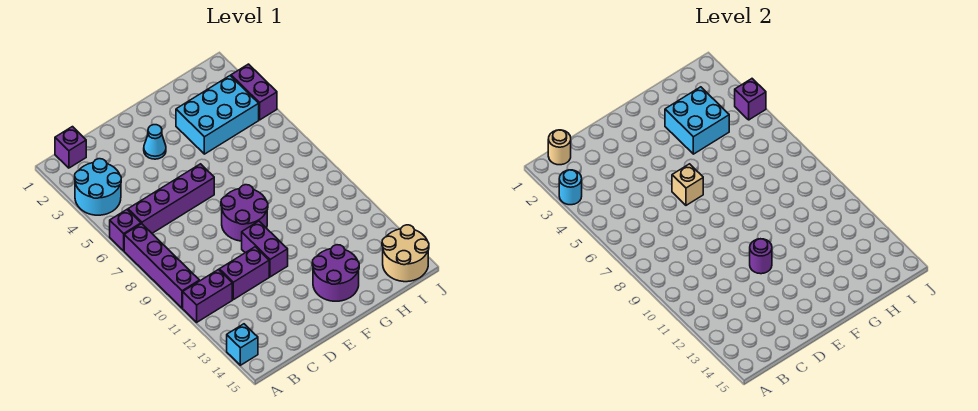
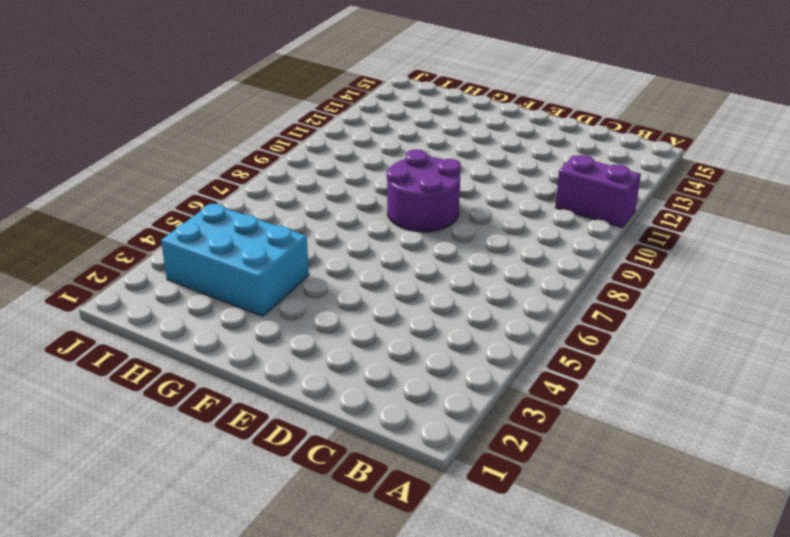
none -> cyan 2x2 round brick [75,159,121,215]
none -> purple 1x1 brick [110,210,141,251]
none -> purple 1x4 brick [124,224,199,308]

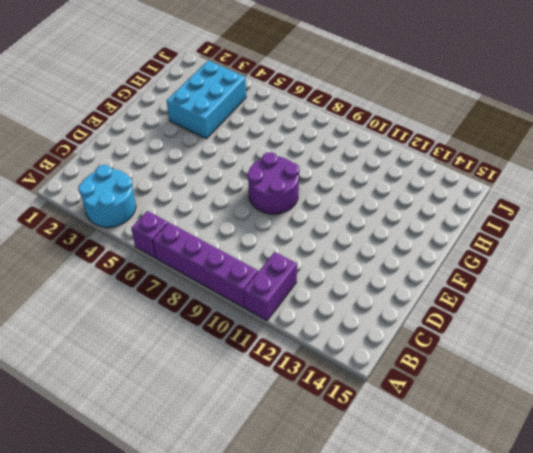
none -> cyan 1x1 brick [227,324,258,365]
none -> purple 1x1 brick [55,127,86,168]
none -> purple 1x4 brick [128,164,214,233]

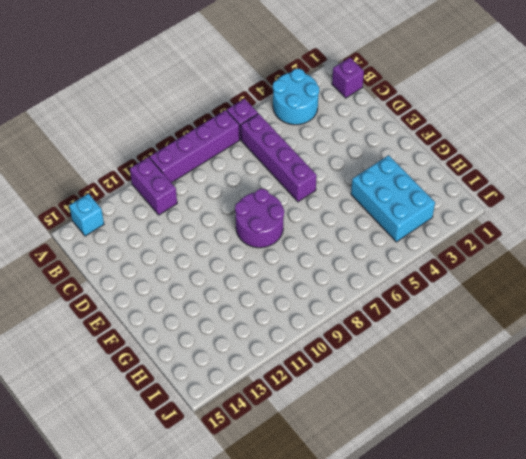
none -> purple 1x2 brick [219,247,269,300]
none -> cyan 1x1 cone [144,125,166,159]
none -> purple 1x2 brick [242,221,288,277]

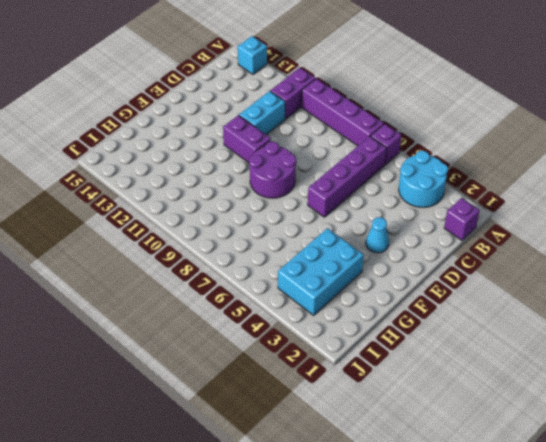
cyan 1x2 brick [239,91,285,135] -> purple 1x2 brick [219,247,269,300]
none -> purple 2x2 round brick [312,245,359,301]
none -> tan 2x2 round brick [382,225,429,282]
none -> purple 1x2 brick [231,64,277,120]

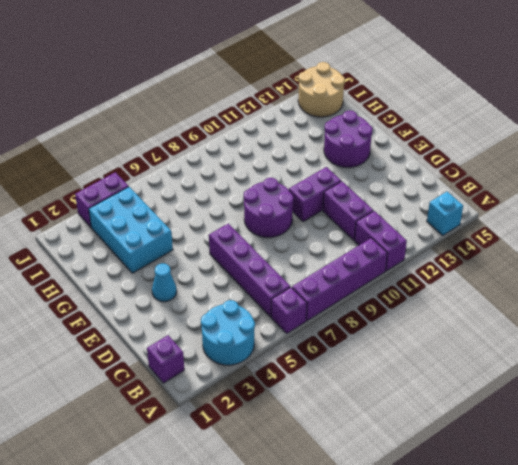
none -> cyan 1x1 round brick [559,170,582,205]
none -> tan 1x1 round brick [548,130,571,165]
none -> tan 1x1 brick [672,164,703,205]

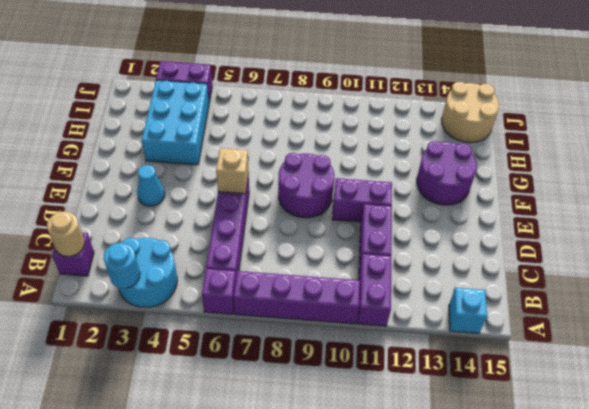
none -> purple 1x1 round brick [750,239,772,274]
none -> cyan 2x2 brick [665,87,729,154]
none -> purple 1x1 brick [735,79,766,120]

